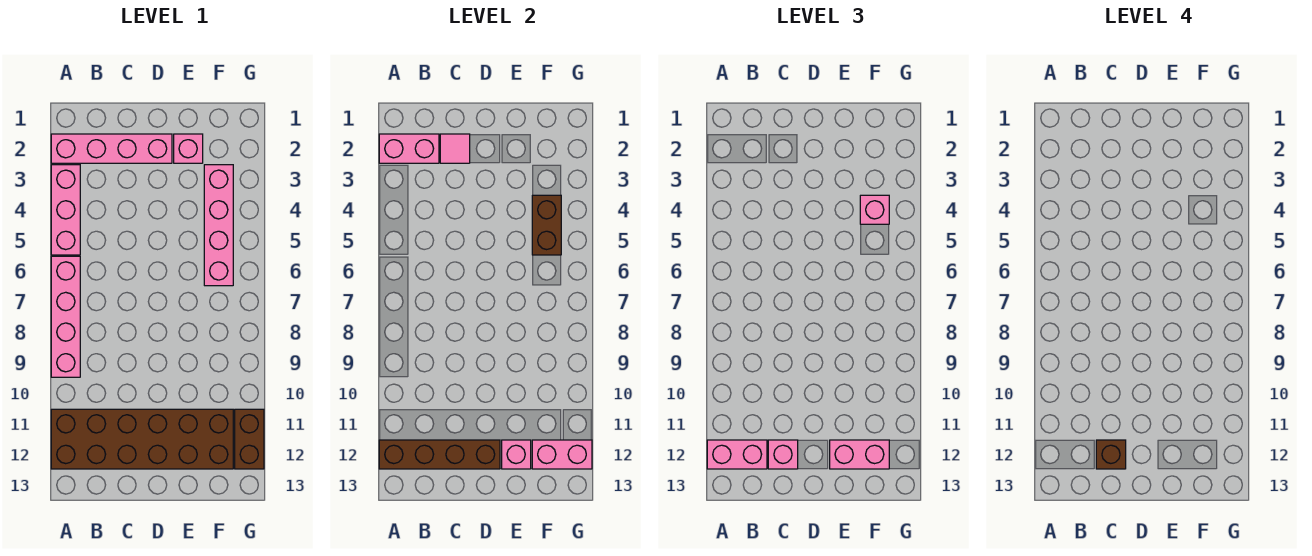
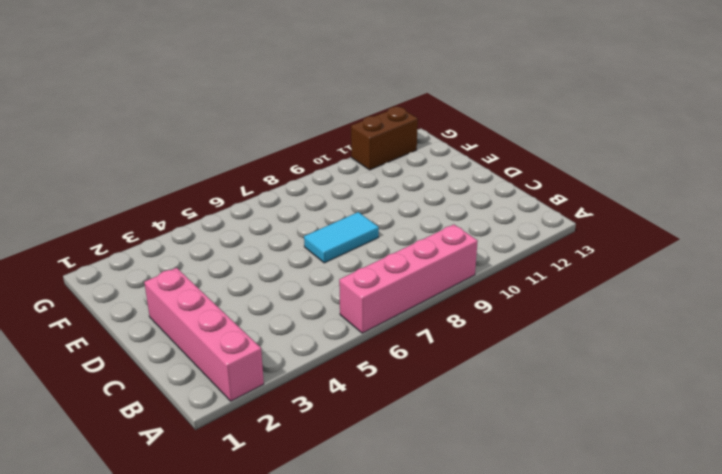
cyan 1x2 tile [304,212,379,263] -> none
none -> pink 1x3 brick [51,165,80,255]
none -> brown 2x6 brick [51,409,233,469]
none -> pink 1x1 brick [174,134,203,163]

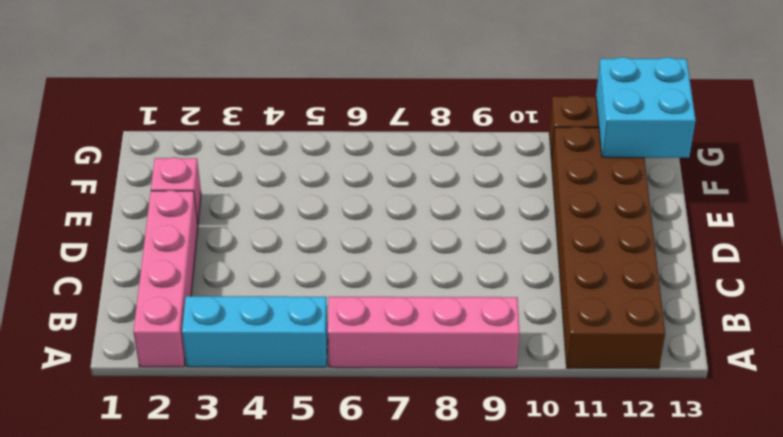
cyan 1x3 brick [182,296,328,367] -> pink 1x3 brick [51,165,80,255]
cyan 2x2 brick [596,57,696,158] -> pink 1x2 brick [532,440,592,469]
none -> pink 1x4 brick [204,165,233,286]
none -> pink 1x2 brick [379,134,439,163]
none -> brown 1x4 brick [379,440,500,469]

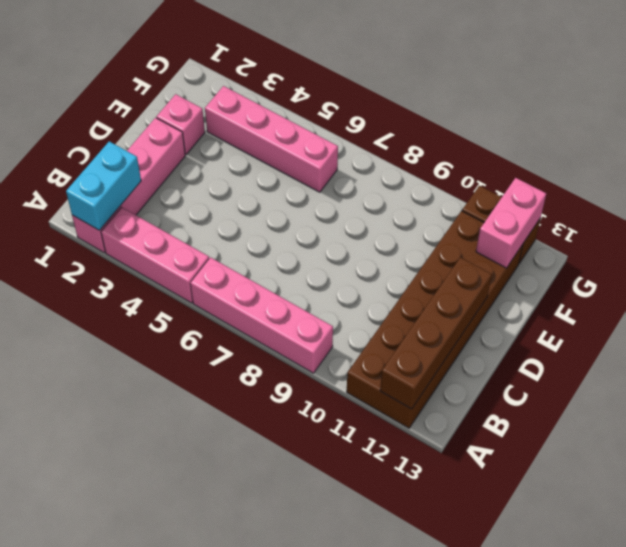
cyan 1x2 brick [66,141,141,230] -> pink 1x2 brick [379,134,439,163]
none -> pink 1x1 tile [440,134,470,163]
none -> pink 1x1 brick [502,440,531,469]
none -> brown 1x2 brick [532,195,561,255]

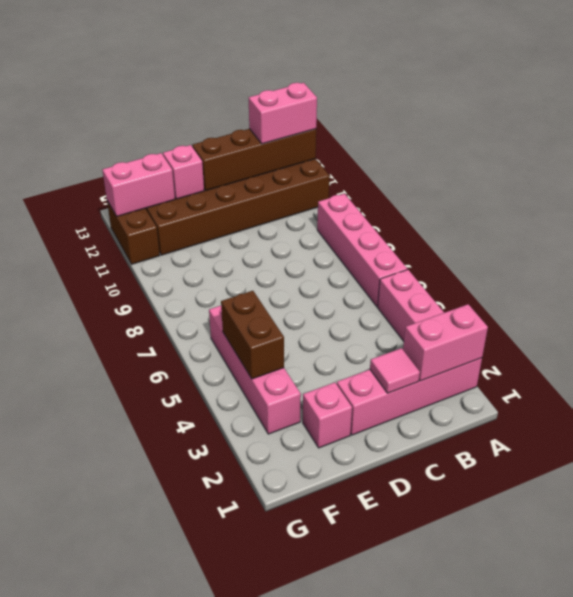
none -> pink 1x1 brick [768,440,798,469]
none -> pink 1x2 brick [830,440,889,469]
none -> pink 1x1 brick [860,195,889,224]

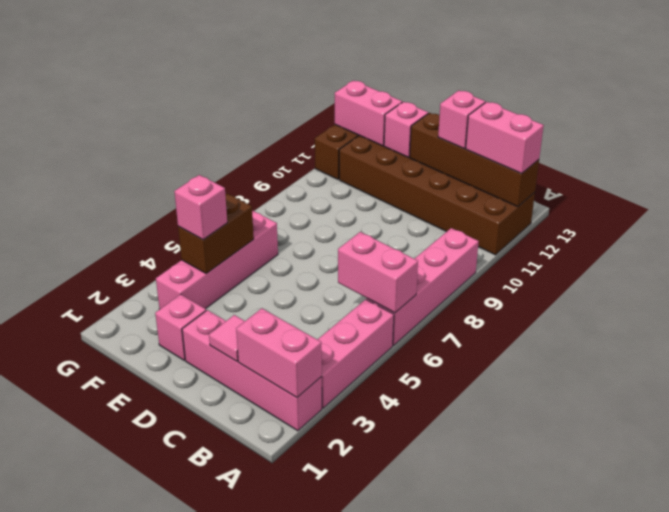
pink 1x2 brick [338,232,418,313] -> pink 1x2 brick moved to [830,440,889,469]
none -> brown 1x1 brick [1096,440,1126,469]

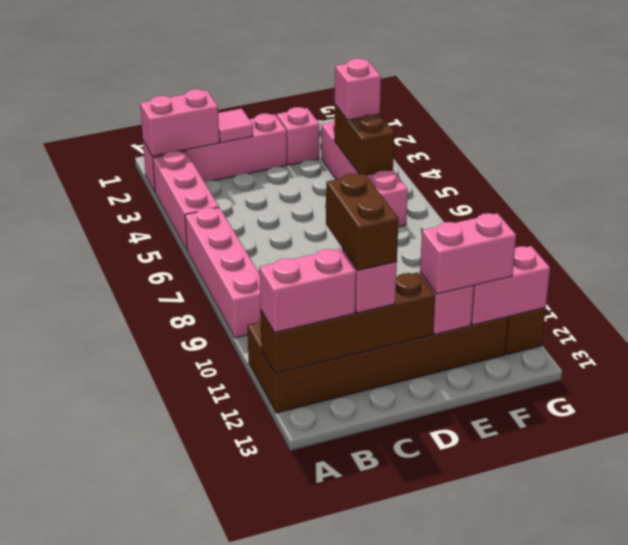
brown 1x2 brick [326,173,399,270] -> brown 1x1 brick [1096,440,1126,469]

